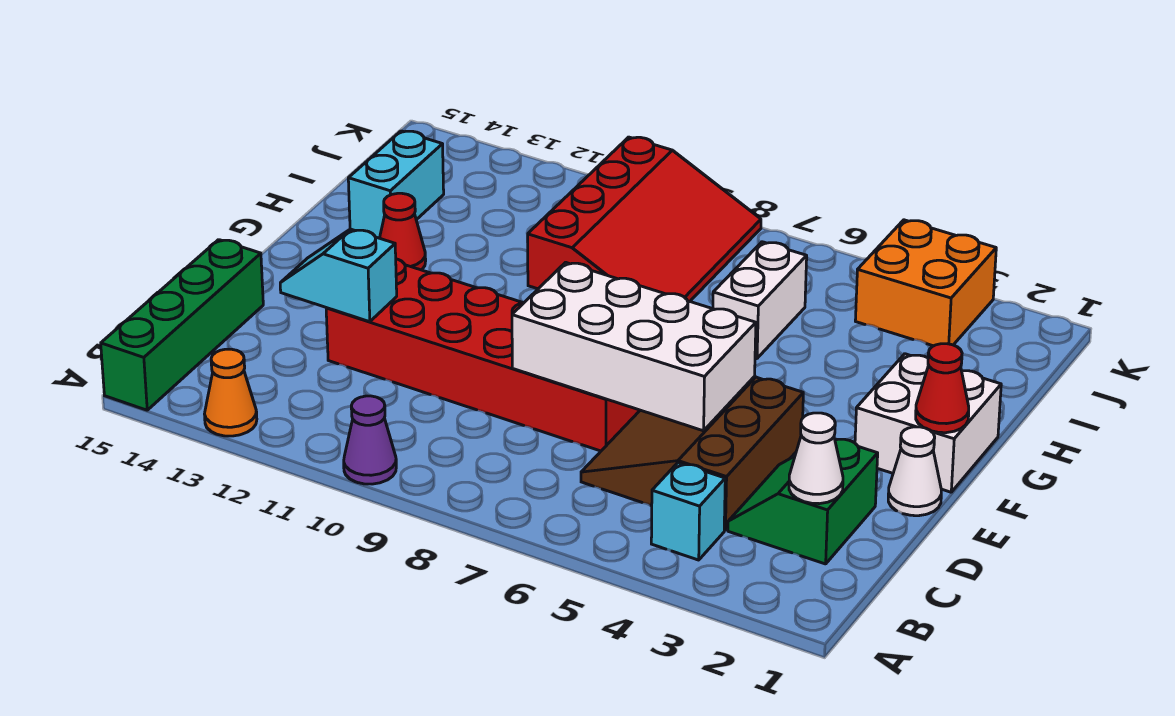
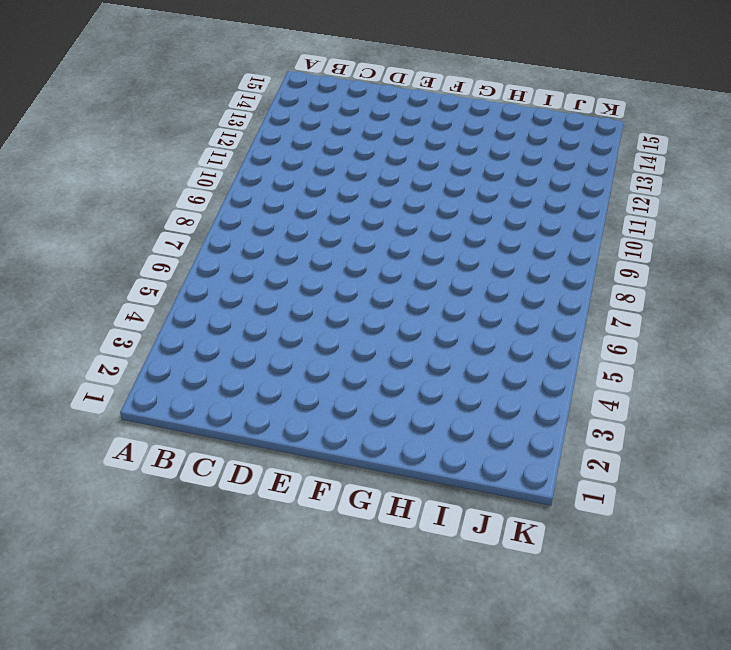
none -> purple 1x1 cone [344,396,396,484]
none -> orange 1x1 cone [205,349,257,436]
none -> green 1x4 brick [101,240,263,410]

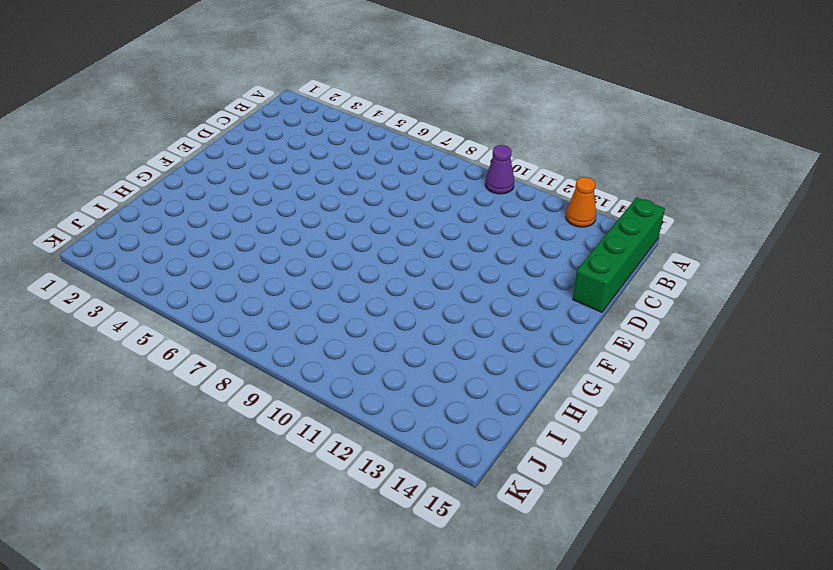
none -> cyan 1x1 brick [651,463,725,560]
none -> green 2x2 slope [728,439,878,564]
none -> brown 3x3 slope [581,377,803,530]

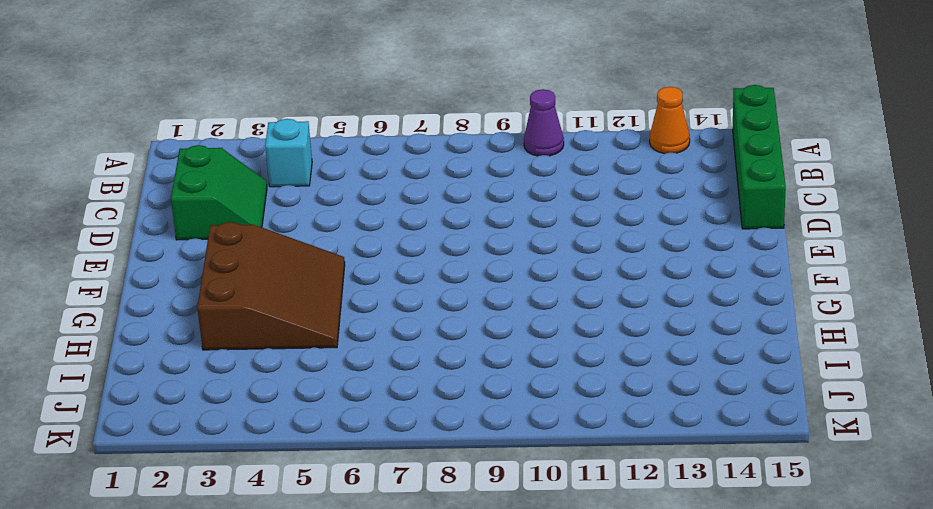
brown 3x3 slope [197,222,345,350] -> brown 3x3 slope moved to [581,377,803,530]
none -> red 2x6 brick [326,259,640,451]
none -> white 1x1 cone [888,427,941,516]
none -> white 2x2 brick [855,354,1001,492]

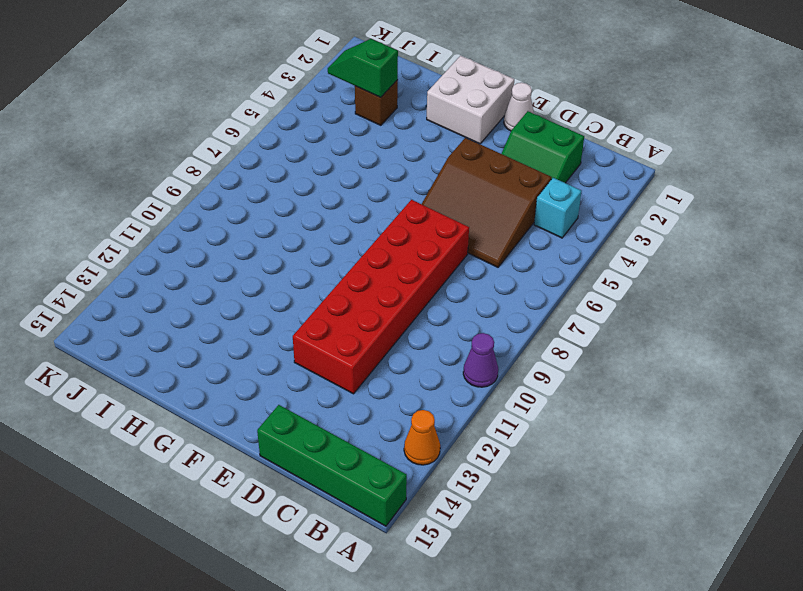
brown 1x1 brick [355,80,398,125] -> none
green 1x2 slope [328,39,398,97] -> none
none -> red 1x1 cone [380,193,426,270]
none -> white 1x2 brick [713,242,807,358]
none -> red 3x4 slope [528,137,761,301]

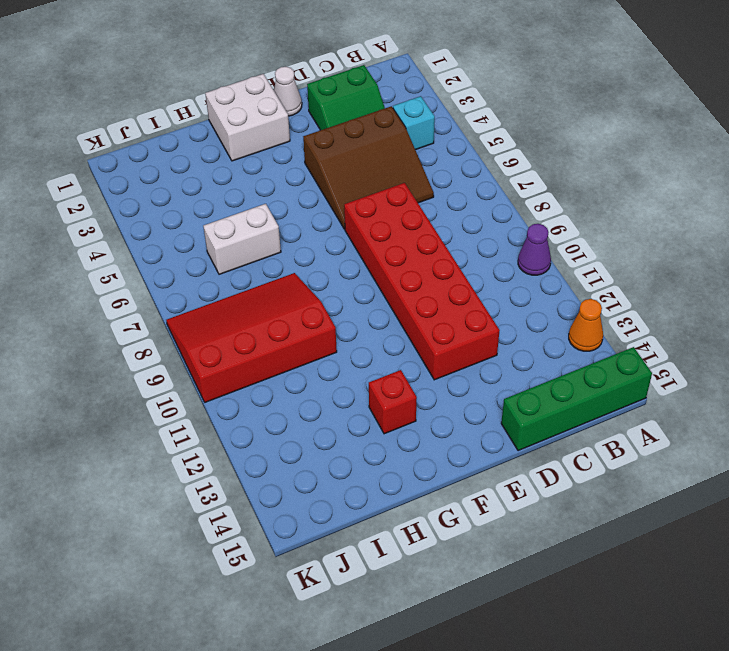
red 1x1 brick [369,370,417,434] -> red 1x1 cone [380,193,426,270]
none -> cyan 1x2 brick [348,131,444,238]
none -> orange 2x2 brick [855,220,996,346]
none -> white 1x1 cone [789,413,843,504]

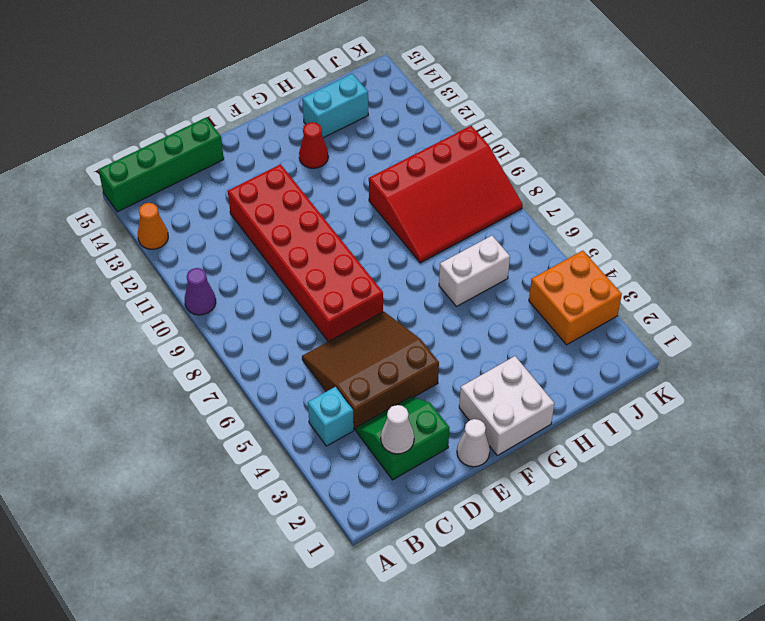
none -> white 2x4 brick [512,262,756,431]
none -> cyan 1x2 slope [280,229,397,322]
none -> red 1x1 cone [916,344,969,433]

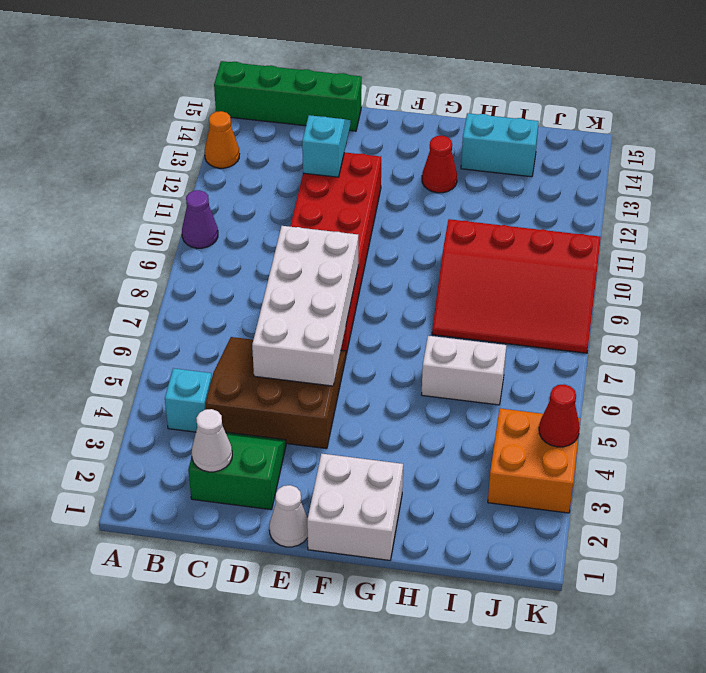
red 1x1 cone [539,384,580,447] -> red 1x1 cone moved to [916,344,969,433]

